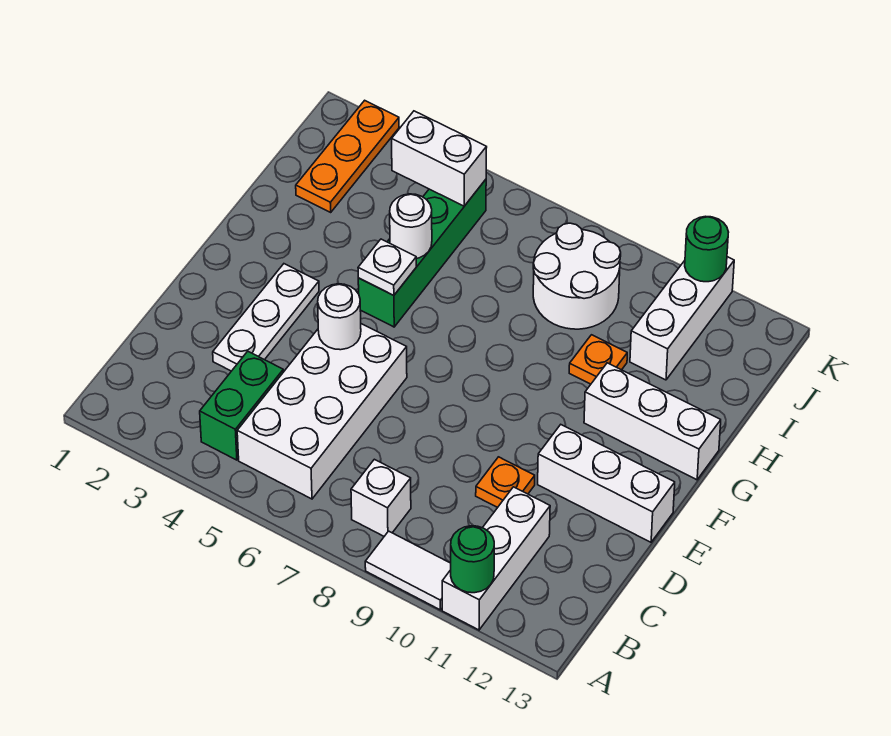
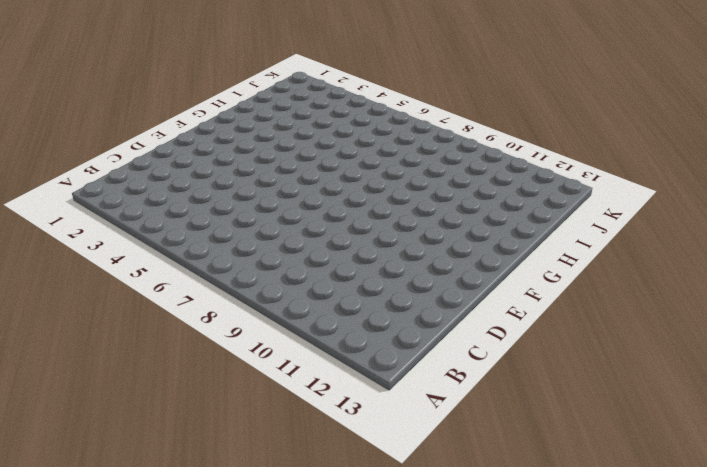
none -> white 1x2 tile [365,531,451,610]
none -> white 1x3 brick [442,487,550,630]
none -> green 1x2 brick [200,351,283,460]

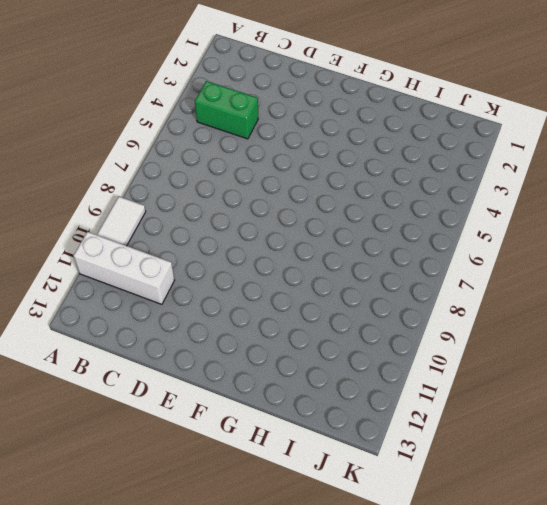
none -> white 2x4 brick [237,324,407,499]
none -> white 1x1 brick [351,459,411,536]
none -> white 1x3 plate [213,264,319,371]

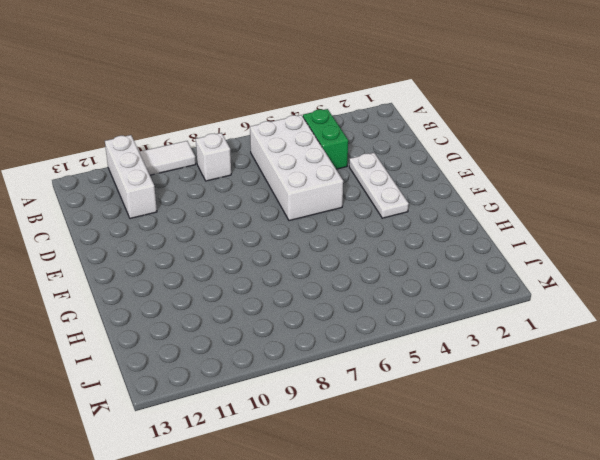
none -> orange 1x1 plate [476,457,535,508]
none -> white 1x3 brick [538,425,675,542]
none -> green 1x4 brick [358,180,486,327]

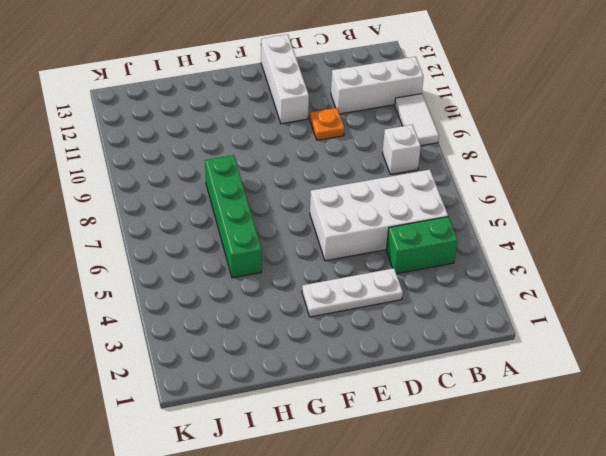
green 1x4 brick [205,155,262,278] -> green 1x4 brick turned to [358,180,486,327]
none -> white 1x3 brick [584,363,721,480]
none -> orange 1x1 plate [569,335,627,384]
none -> orange 1x3 plate [296,100,399,212]

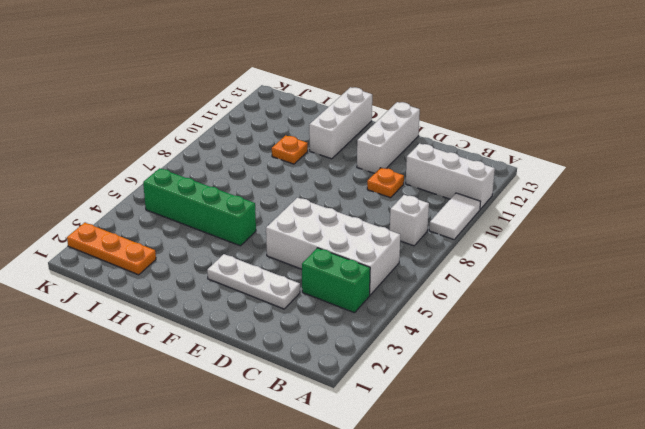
none -> white 2x2 round brick [533,223,621,329]
none -> white 1x3 brick [630,257,734,380]
none -> green 1x1 round brick [451,526,494,593]

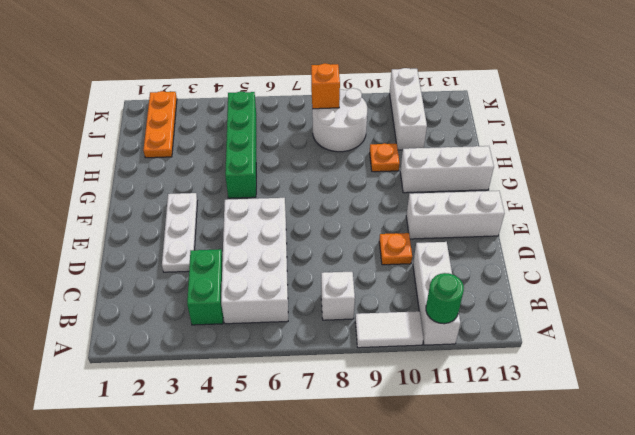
orange 1x1 brick [311,63,340,109] -> none
none -> white 1x1 round brick [318,284,361,350]
none -> white 1x1 plate [358,239,416,296]
none -> white 1x1 round brick [390,194,432,258]

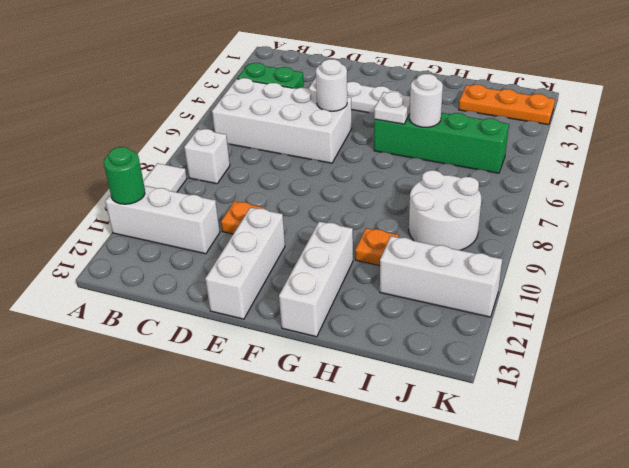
none -> white 1x2 brick [392,111,487,206]
none -> green 1x1 round brick [685,216,728,282]

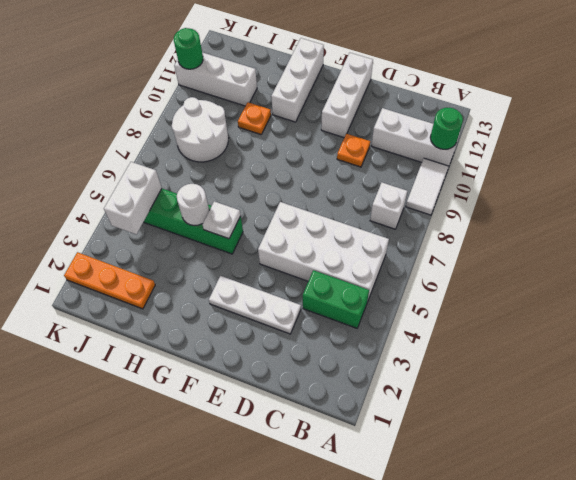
none -> white 1x1 round brick [318,284,361,350]

